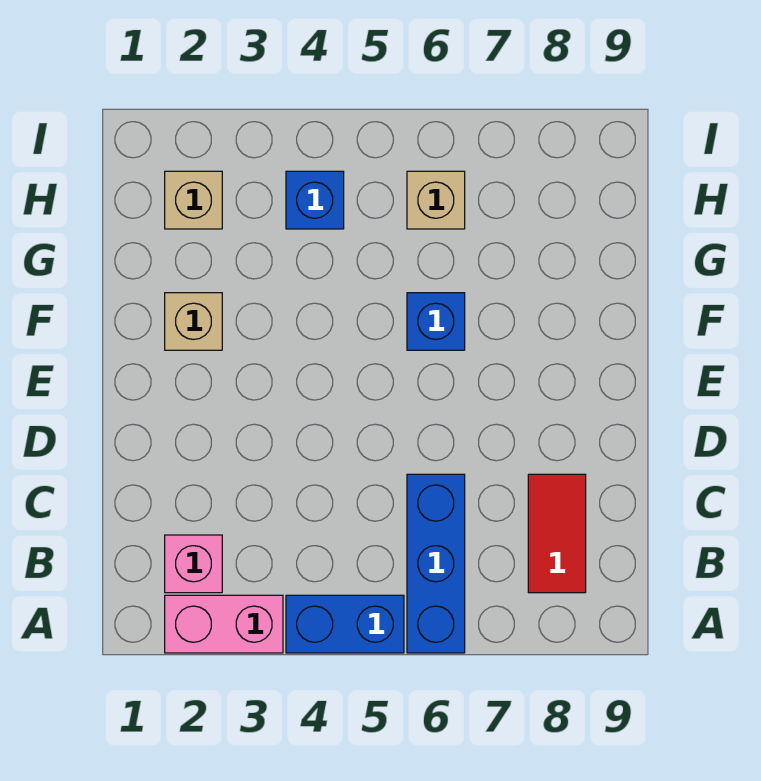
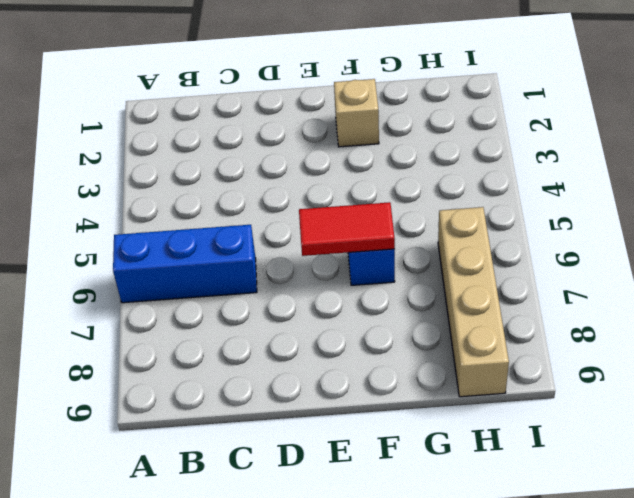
red 1x2 tile [299,202,395,256] -> red 1x2 tile moved to [528,474,586,593]
tan 1x4 brick [438,207,509,397] -> tan 1x1 brick [407,171,465,229]
none -> pink 1x2 brick [165,595,283,653]
none -> blue 1x2 brick [286,595,404,653]

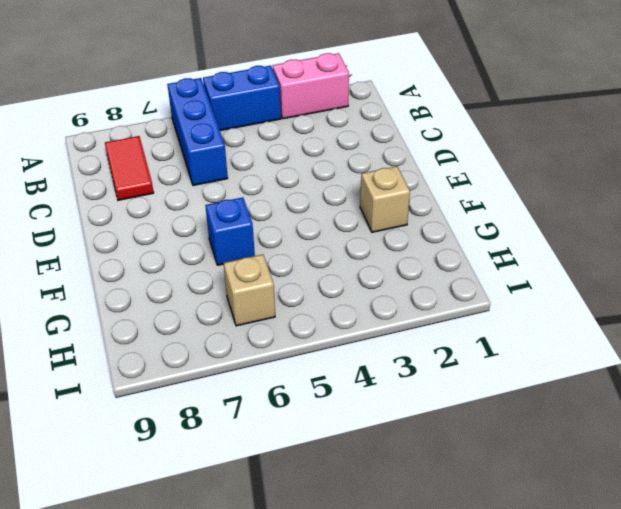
none -> pink 1x1 brick [165,535,222,593]
none -> tan 1x1 brick [165,171,222,229]

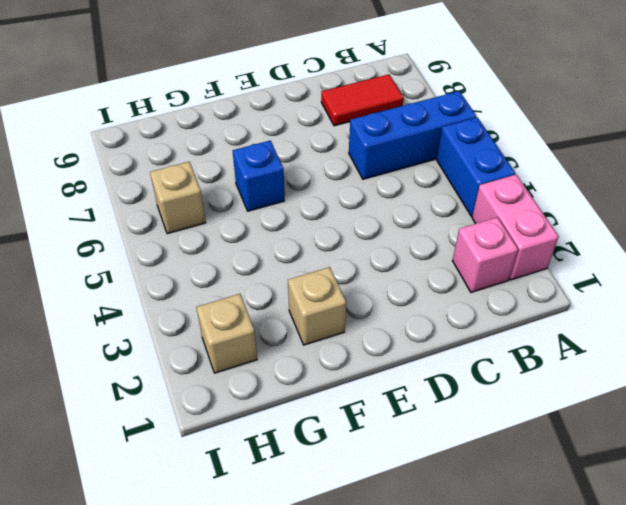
none -> blue 1x1 brick [286,171,344,229]

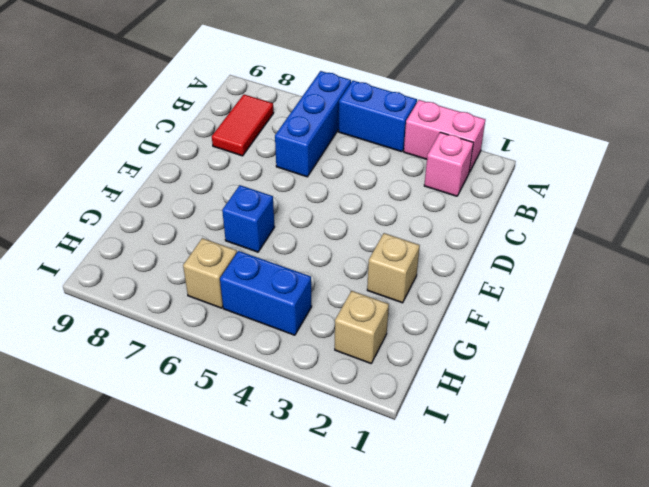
blue 1x2 brick [220,251,312,335] -> blue 1x1 brick [286,171,344,229]

